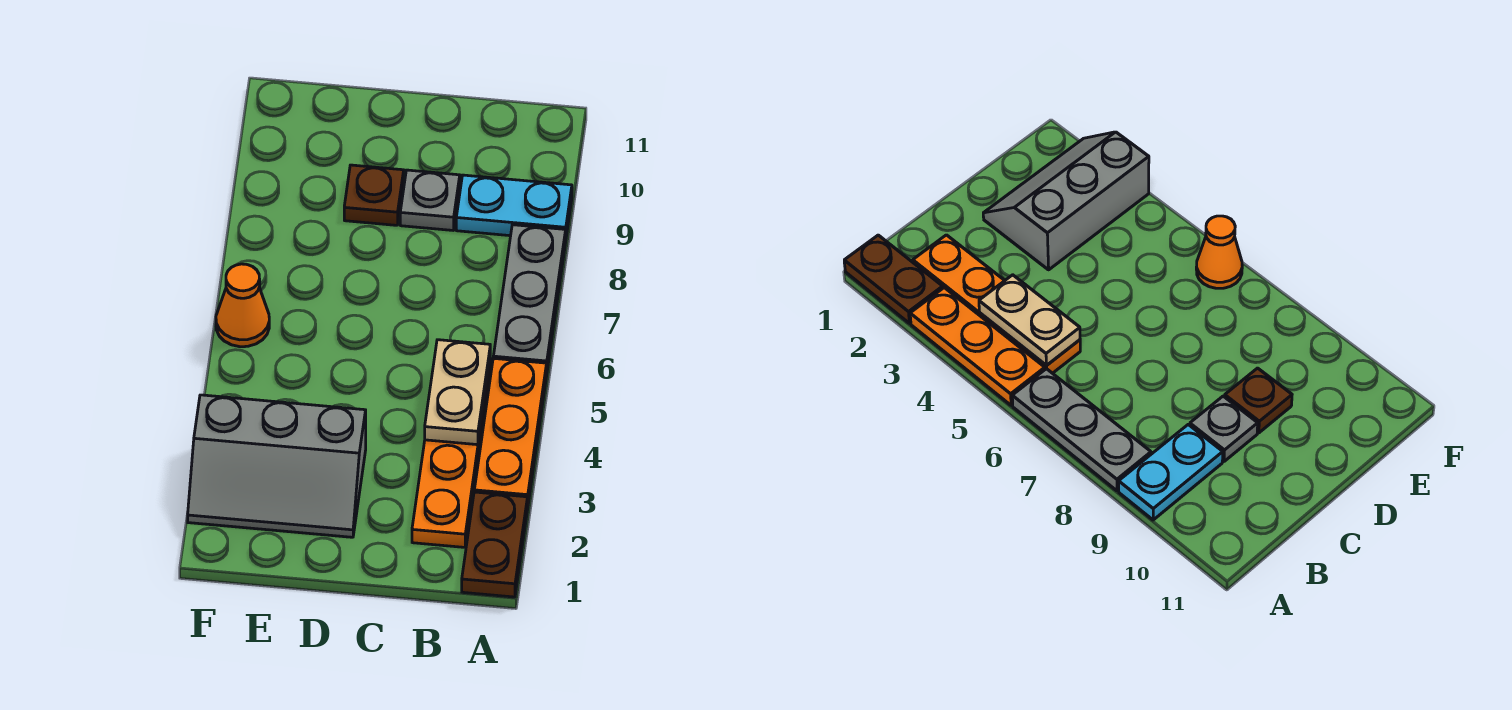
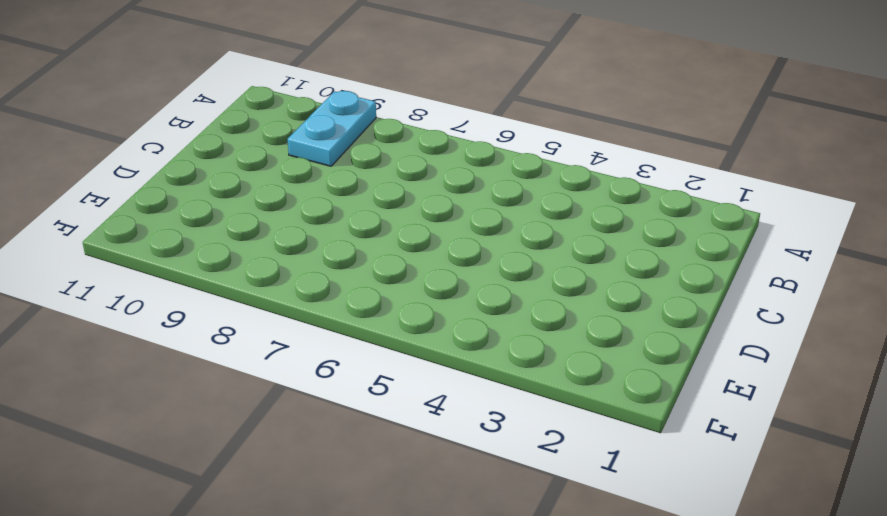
none -> brown 1x2 plate [462,492,528,597]
none -> orange 1x3 plate [474,358,547,503]

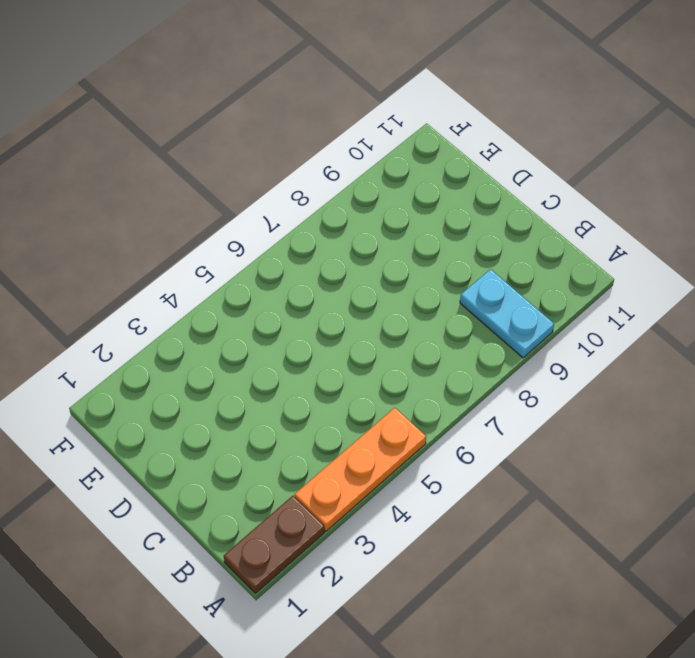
none -> grey 1x3 plate [493,225,566,370]
none -> orange 1x4 plate [412,365,490,547]

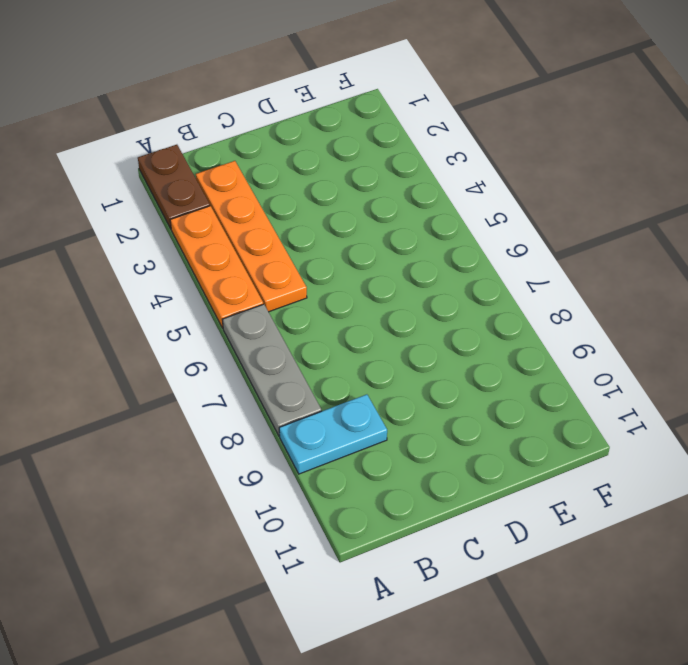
none -> grey 1x1 plate [400,170,460,230]
none -> grey 2x3 slope [188,395,366,537]

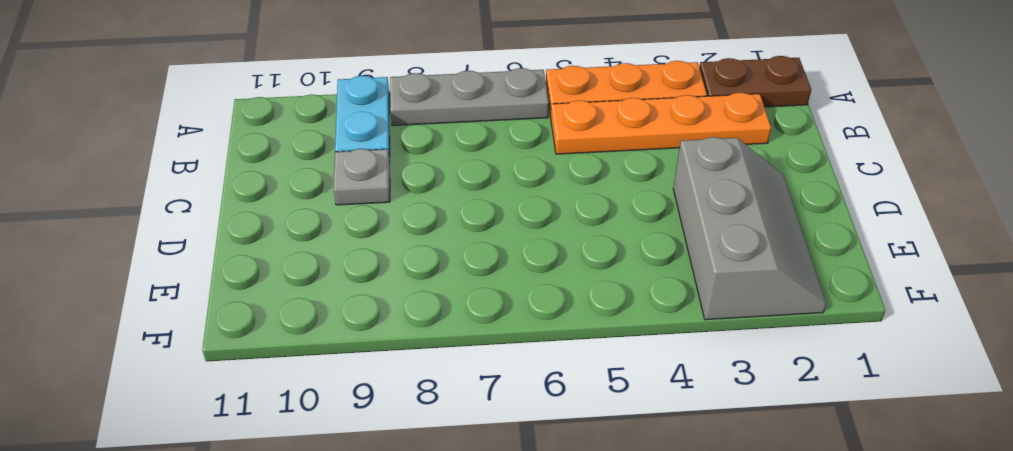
none -> brown 1x1 plate [344,165,404,225]
none -> orange 1x1 cone [216,264,269,347]

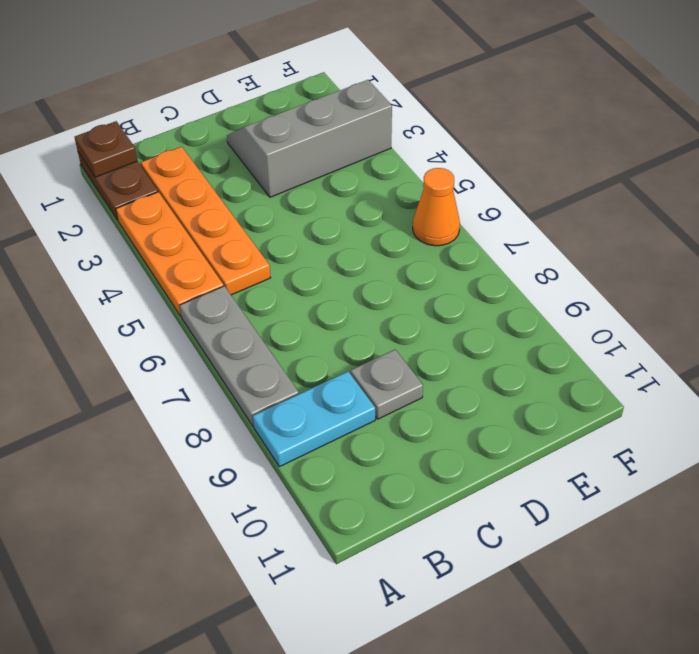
brown 1x1 plate [75,121,137,177] -> brown 1x1 plate moved to [344,165,404,225]
none -> tan 1x2 plate [425,340,490,445]

